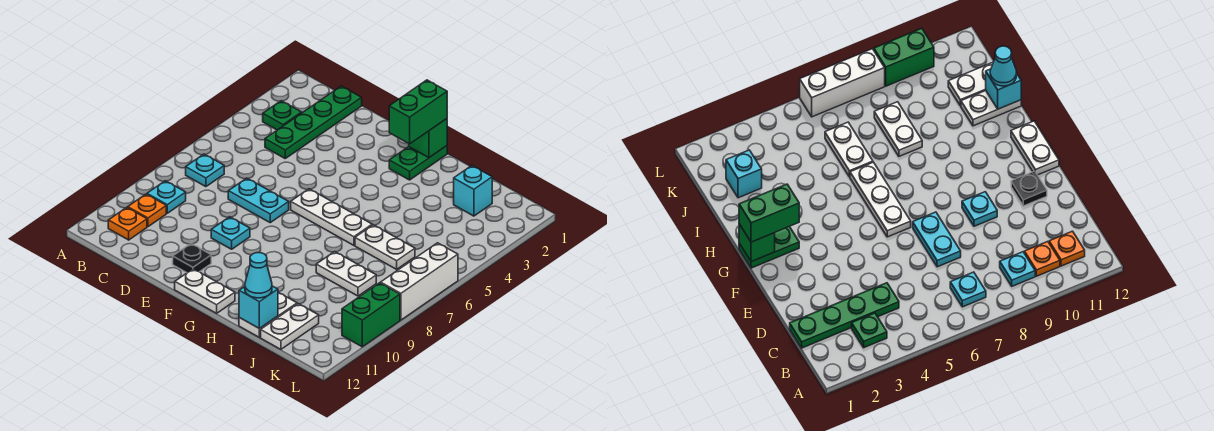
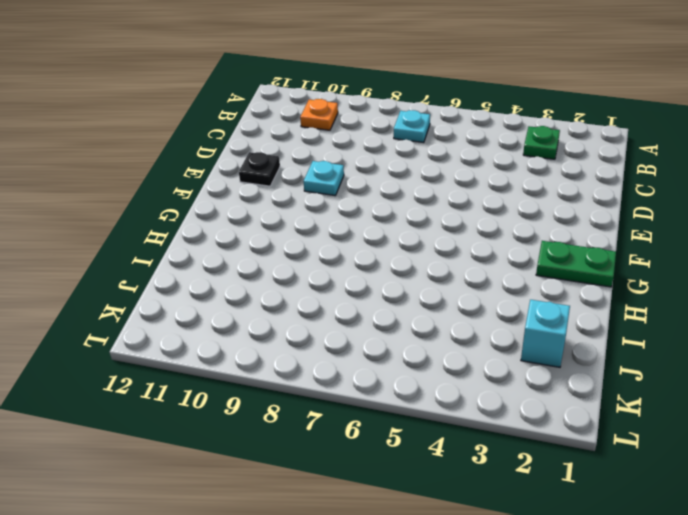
none -> cyan 1x1 plate [147,181,186,213]
none -> orange 1x1 plate [108,207,147,240]
none -> green 1x4 plate [265,86,362,158]

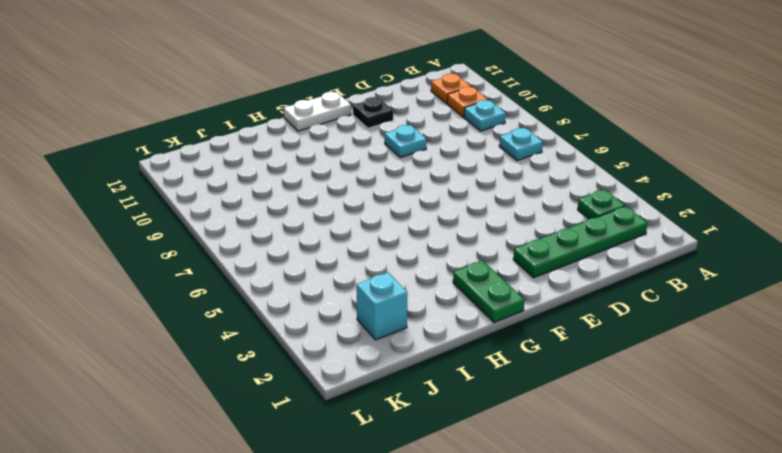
green 1x4 plate [513,206,648,278] -> green 1x4 plate turned to [265,86,362,158]
none -> cyan 1x2 plate [228,178,289,223]
none -> white 1x3 plate [291,189,372,245]
none -> white 1x2 plate [355,225,415,269]

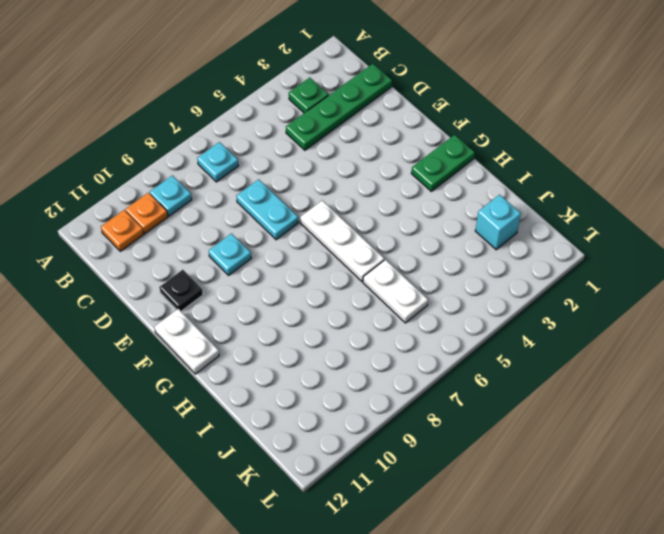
none -> white 1x2 plate [316,252,376,296]
none -> white 1x2 plate [239,292,297,337]
none -> white 1x2 plate [261,304,319,349]

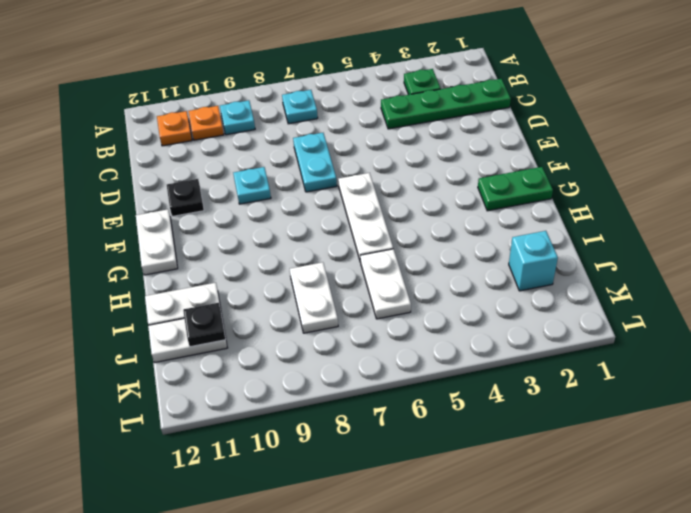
black 1x1 plate [183,303,226,347] -> none
none -> white 1x3 brick [381,243,458,320]
none -> green 1x2 brick [342,283,400,347]
none -> green 1x1 brick [409,119,447,158]

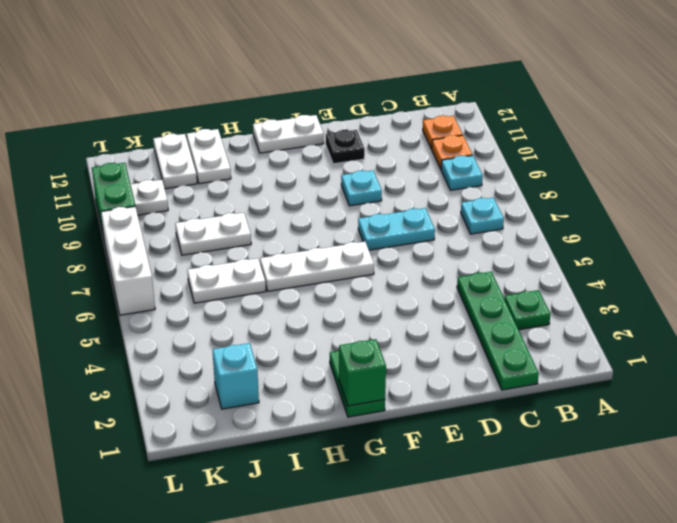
white 1x1 plate [130,180,168,215] -> none
none -> cyan 1x1 brick [239,286,278,329]
none -> green 1x2 brick [389,80,447,144]
none -> cyan 1x1 cone [245,253,272,298]

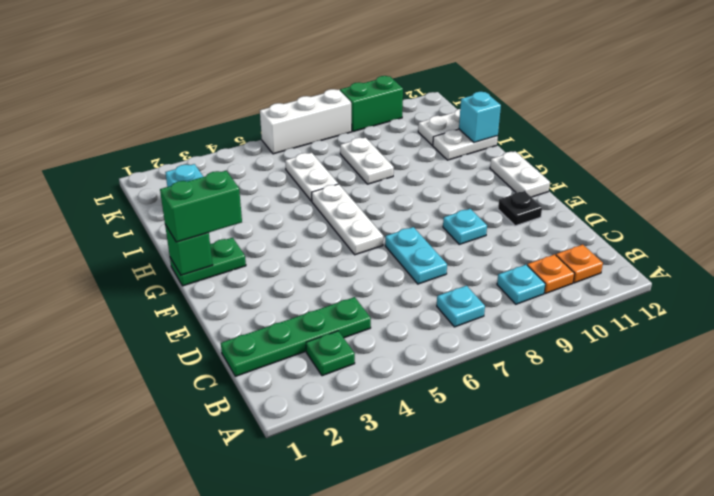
none -> cyan 1x1 cone [245,253,272,298]

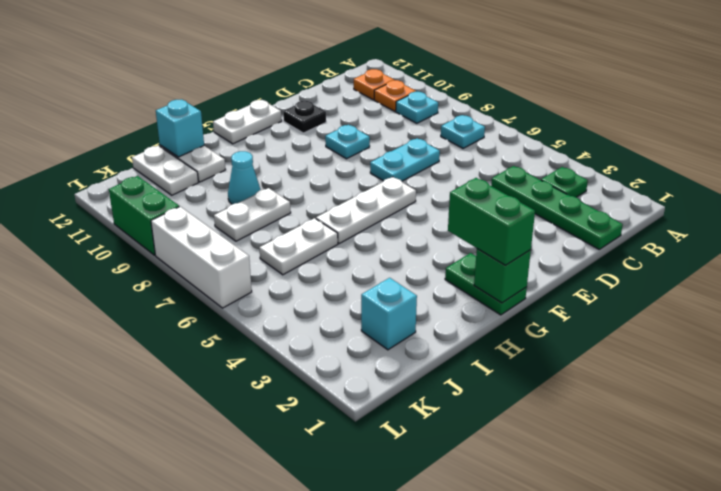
cyan 1x1 cone [228,151,261,204] -> cyan 1x1 cone moved to [245,253,272,298]

